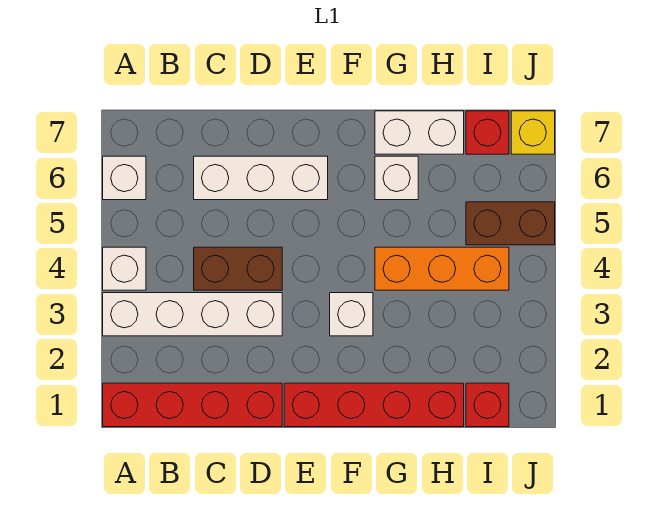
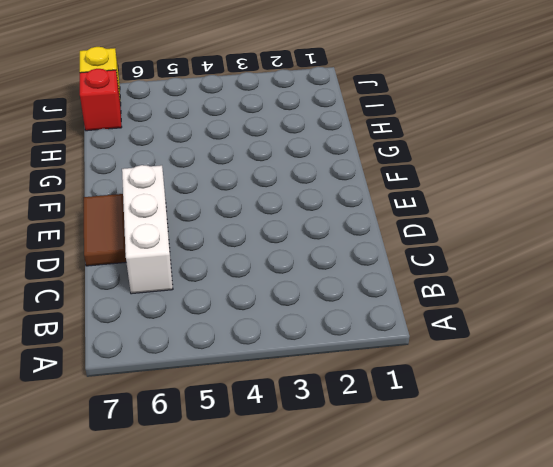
brown 1x2 tile [84,194,126,266] -> none
none -> red 1x4 brick [103,383,282,427]
none -> white 1x4 brick [103,293,282,336]
none -> white 1x1 brick [103,247,146,290]

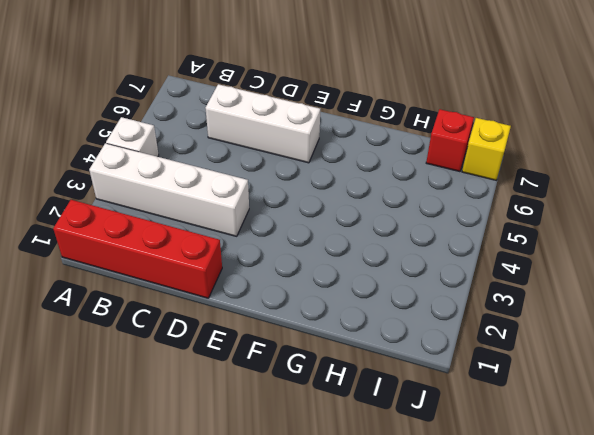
none -> white 1x1 brick [103,156,146,200]
none -> brown 1x2 brick [194,247,282,290]
none -> red 1x4 brick [284,383,464,427]

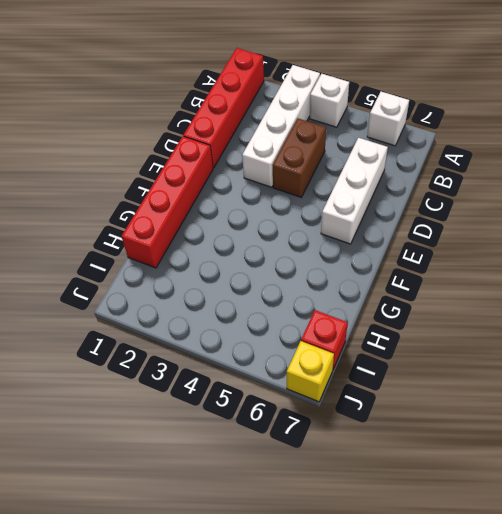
none -> white 1x1 brick [330,293,373,336]
none -> orange 1x3 brick [375,247,509,290]
none -> white 1x1 brick [375,156,418,200]

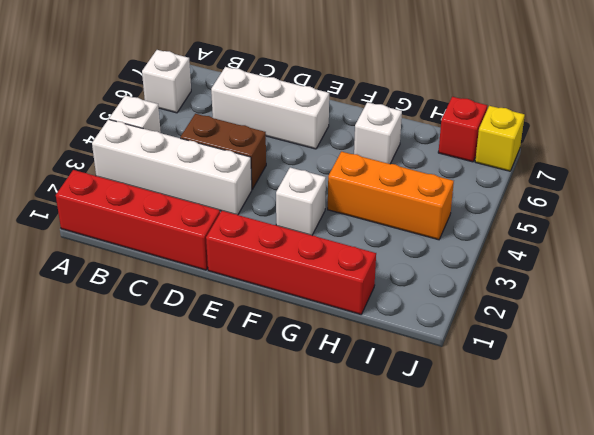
none -> white 1x2 brick [375,111,464,154]
none -> red 1x1 brick [466,383,509,427]
none -> brown 1x2 brick [466,202,555,245]

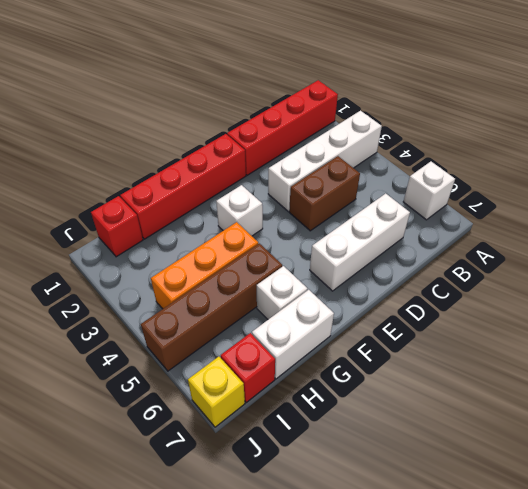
brown 1x4 brick [141,244,282,371] -> brown 1x2 brick [466,202,555,245]
none -> white 1x1 brick [103,247,146,290]

